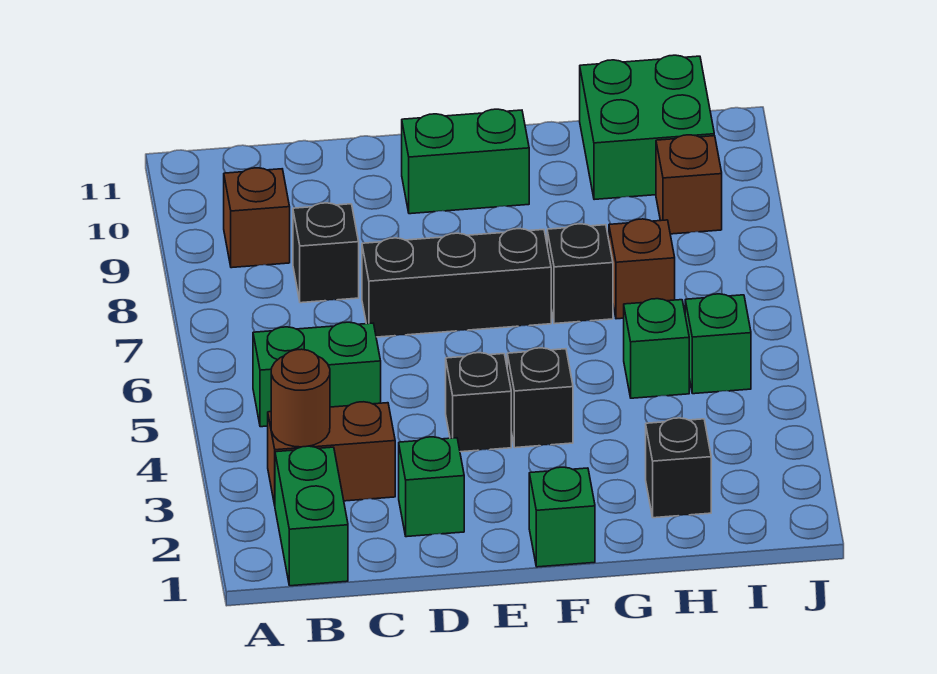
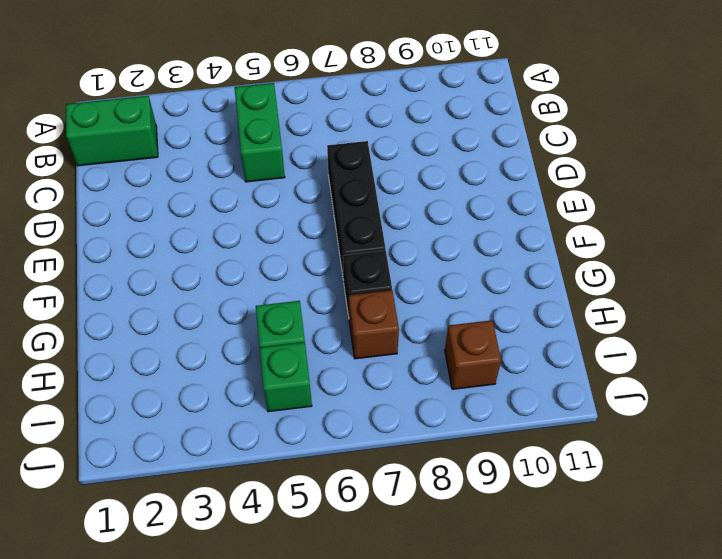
none -> brown 1x2 brick [268,402,395,505]
none -> brown 1x1 brick [224,168,290,268]
none -> black 1x1 brick [293,203,359,303]

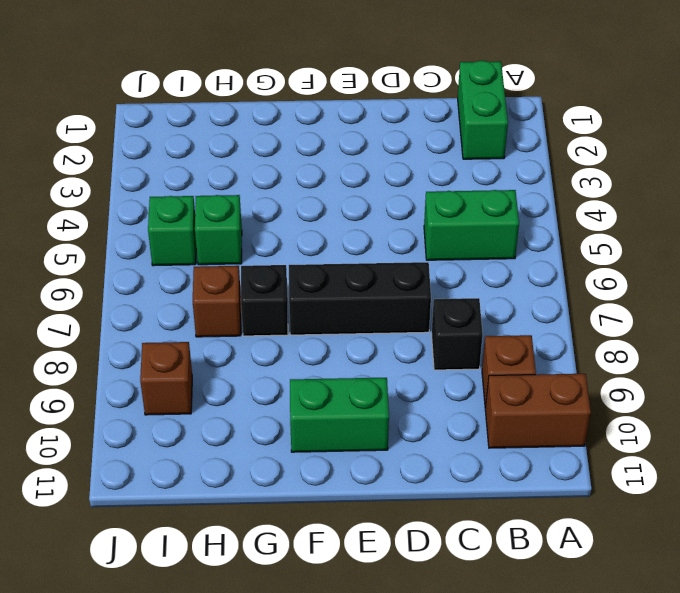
brown 1x2 brick [485,374,591,448] -> brown 1x2 brick moved to [268,402,395,505]
none -> green 1x1 brick [399,437,464,537]
none -> black 1x1 brick [446,353,511,452]
none -> green 1x1 brick [529,467,595,567]

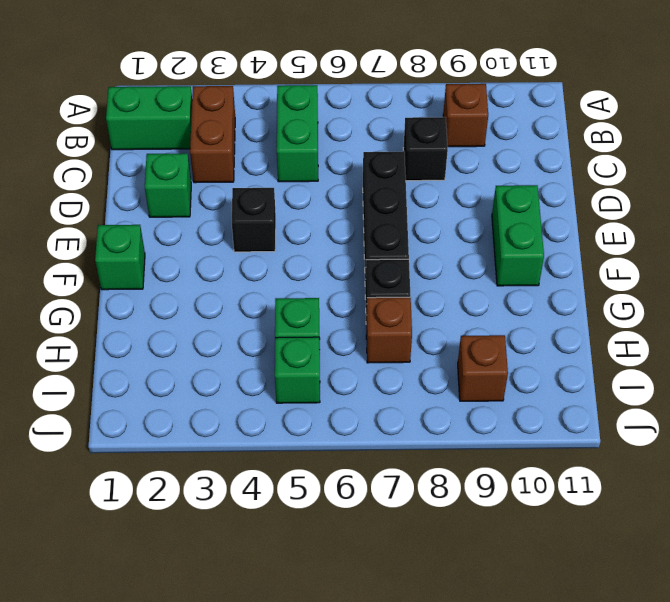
none -> black 1x1 brick [507,348,573,448]
none -> black 1x1 brick [646,418,711,518]
none -> green 2x2 brick [580,55,714,200]

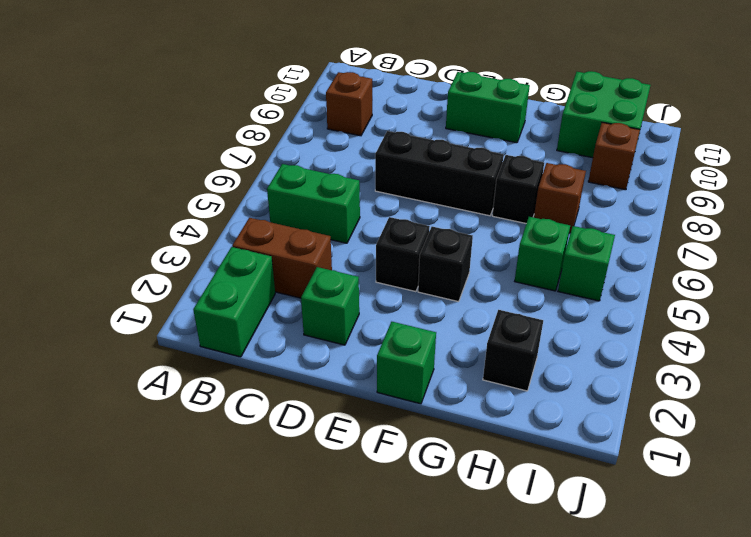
none -> black 1x1 brick [293,203,359,303]
none -> brown 1x1 round brick [271,349,330,447]

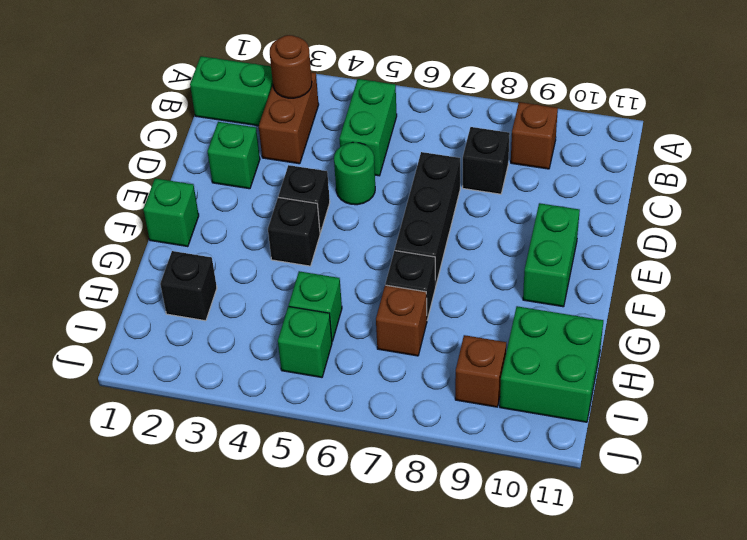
green 1x1 round brick [334,142,375,205] -> none

